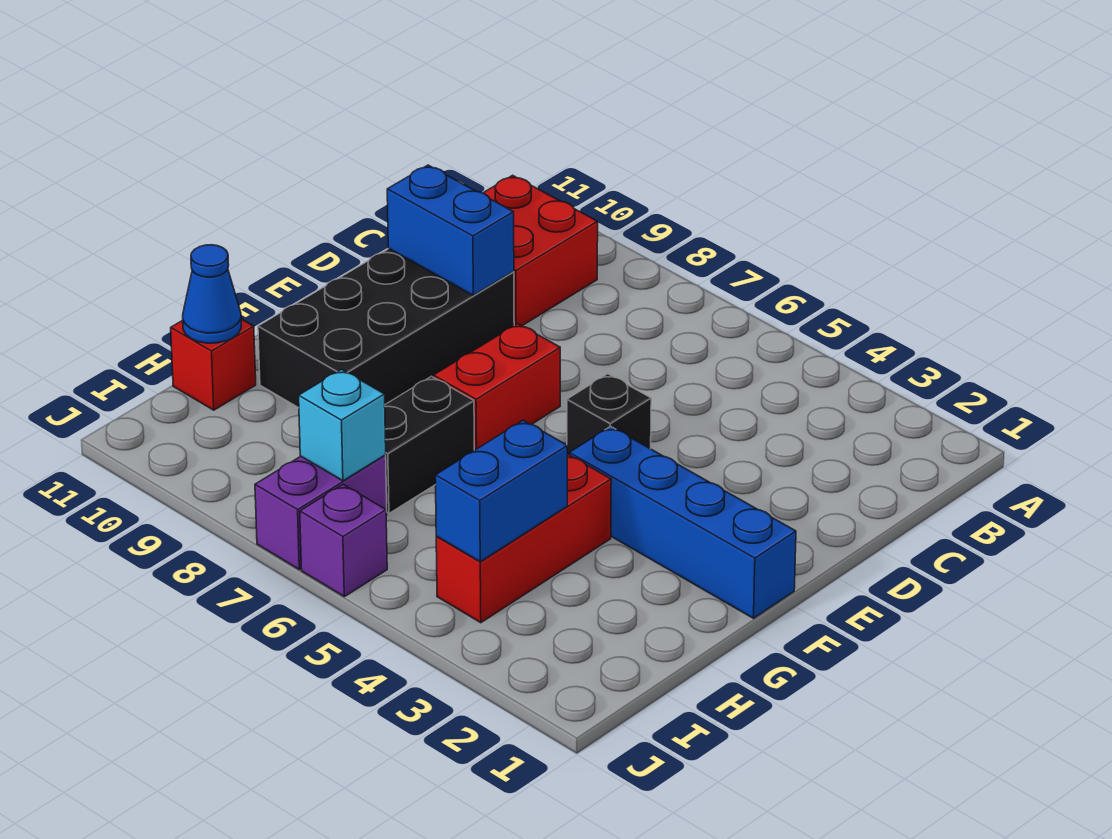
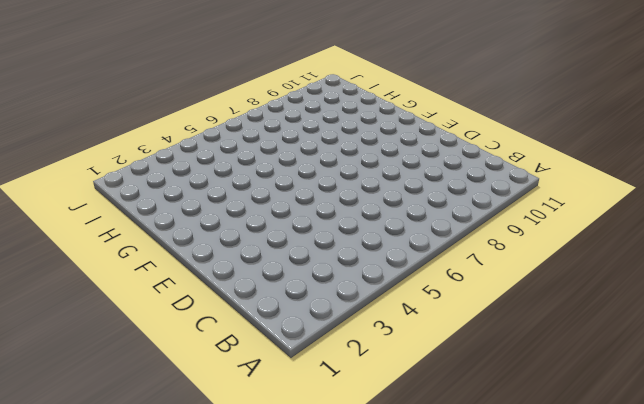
none -> red 2x2 brick [484,175,598,326]
none -> black 2x4 brick [258,249,514,408]
none -> black 1x1 brick [567,374,651,455]

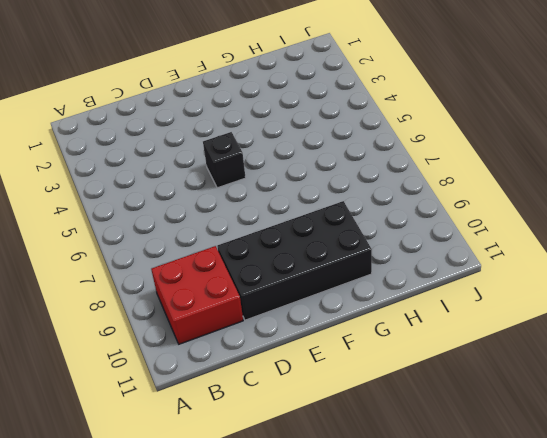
none -> red 1x2 brick [434,324,560,450]
none -> blue 1x4 brick [569,426,796,618]
none -> red 1x3 brick [436,454,611,623]

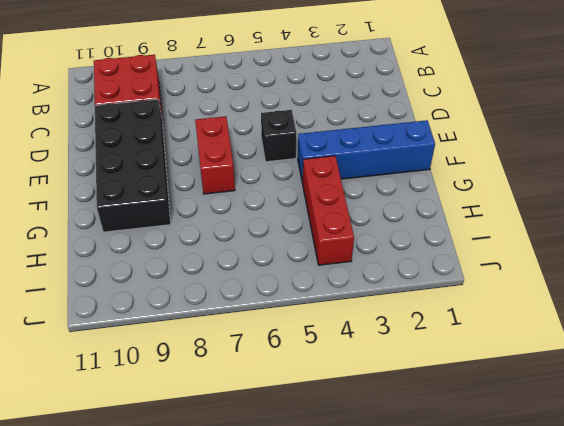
none -> black 1x2 brick [385,376,474,513]
none -> red 1x1 brick [171,319,256,410]
none -> purple 1x2 brick [255,455,387,570]

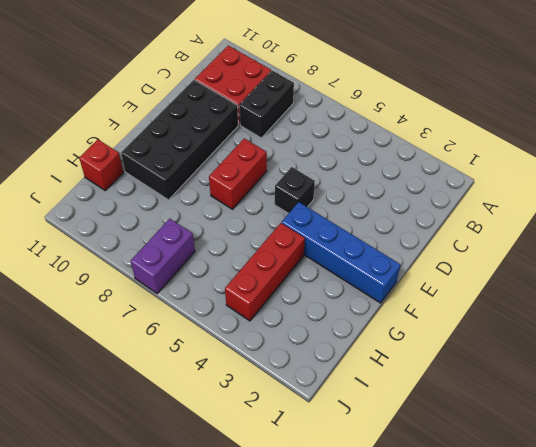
black 1x2 brick [239,71,294,138] -> black 1x2 brick moved to [385,376,474,513]
none -> purple 1x1 brick [300,485,387,597]
none -> blue 1x2 brick [387,165,514,296]
none -> blue 1x2 brick [435,420,567,562]

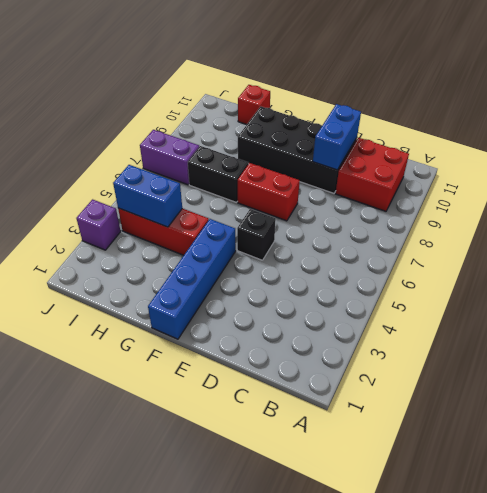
purple 1x1 brick [76,199,121,250] -> purple 1x1 brick moved to [300,485,387,597]
none -> blue 1x1 cone [183,245,241,343]
none -> cyan 1x1 brick [299,369,386,481]

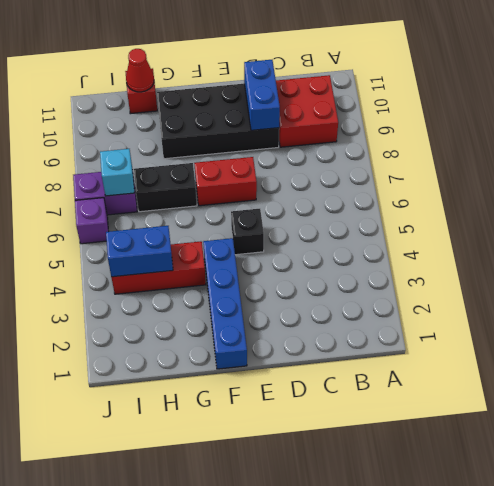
red 1x1 cone [126,49,154,92] -> blue 1x1 cone [183,245,241,343]

